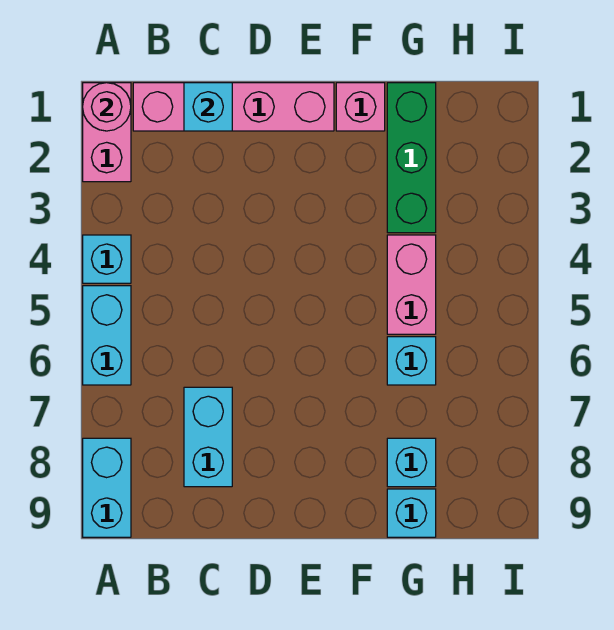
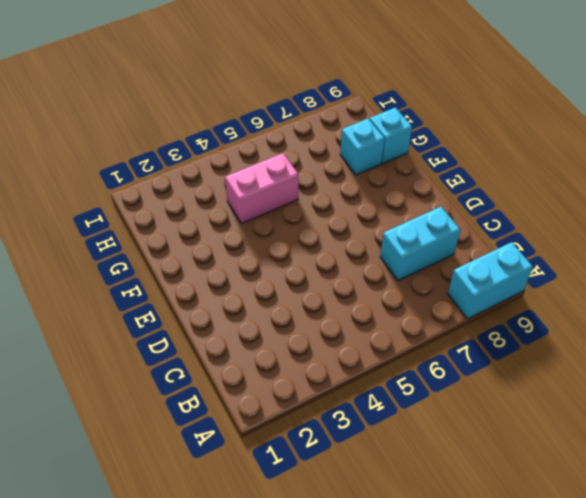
none -> pink 1x2 brick [83,83,131,182]
none -> cyan 1x1 brick [83,235,131,283]
none -> cyan 1x2 brick [83,286,131,385]

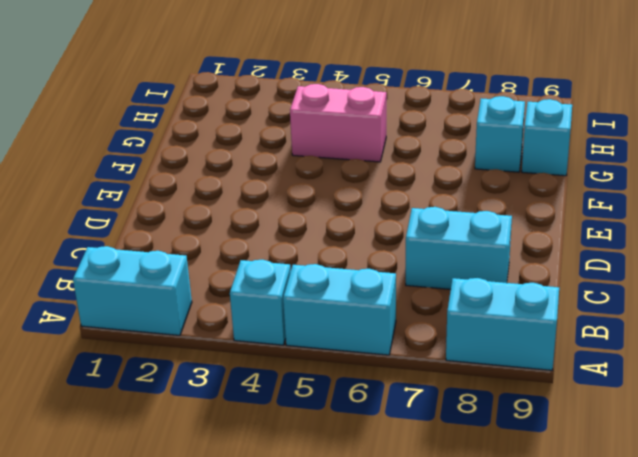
cyan 1x2 brick [73,246,192,335] -> pink 1x2 brick [83,83,131,182]
none -> pink 1x4 brick [133,83,334,131]
none -> pink 1x1 brick [336,83,385,131]
none -> green 1x3 brick [387,83,436,233]

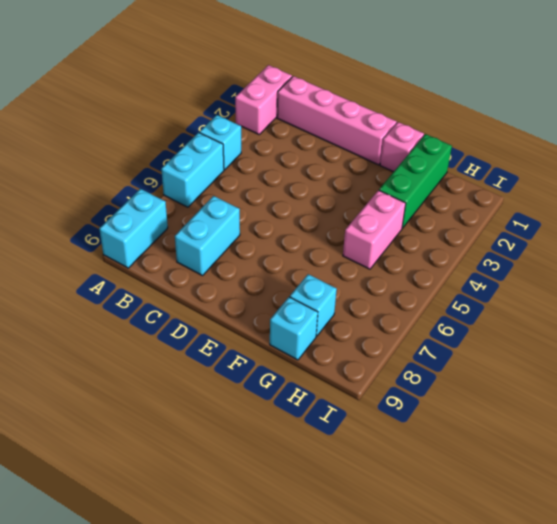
none -> cyan 1x1 brick [387,337,436,385]
none -> pink 1x1 round brick [83,83,131,131]
none -> cyan 1x1 brick [184,83,232,131]

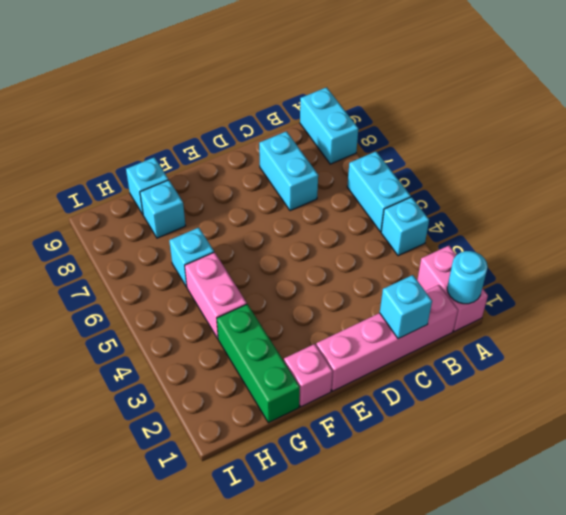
cyan 1x1 round brick [447,251,488,304] -> pink 1x1 round brick [83,83,131,131]

